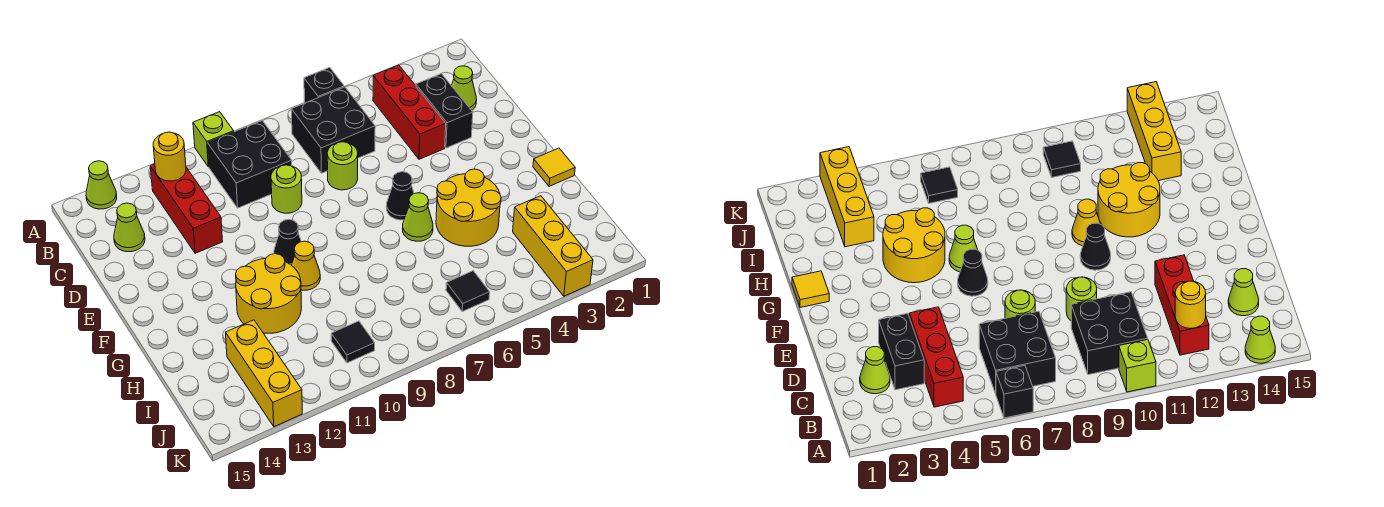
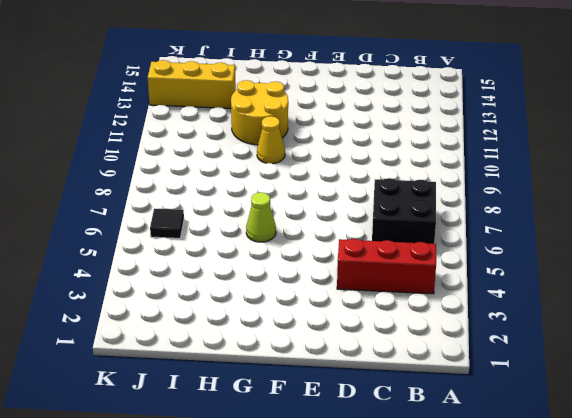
none -> black 1x1 brick [304,68,344,103]
none -> lime 1x1 brick [193,112,234,167]
none -> lime 1x1 cone [86,161,117,209]

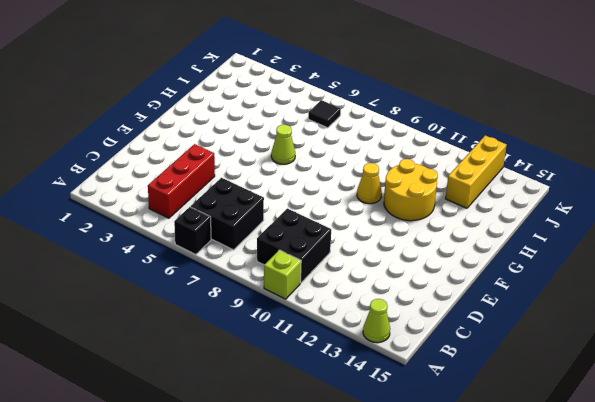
none -> red 1x3 brick [150,164,223,253]
none -> lime 1x1 cone [451,66,477,110]
none -> black 1x2 brick [416,74,473,148]

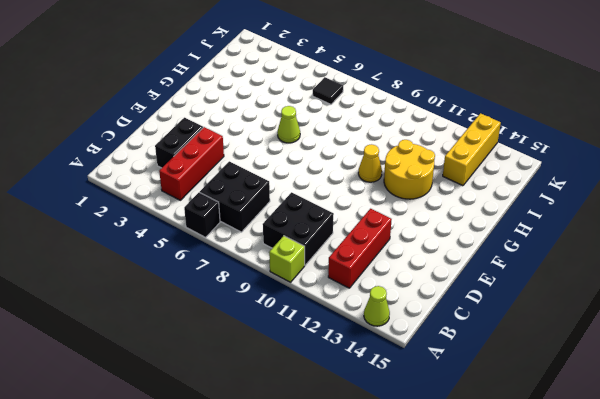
none -> lime 1x1 cone [451,66,477,110]
none -> lime 1x1 cone [114,203,145,252]
none -> lime 1x1 round brick [327,142,358,190]

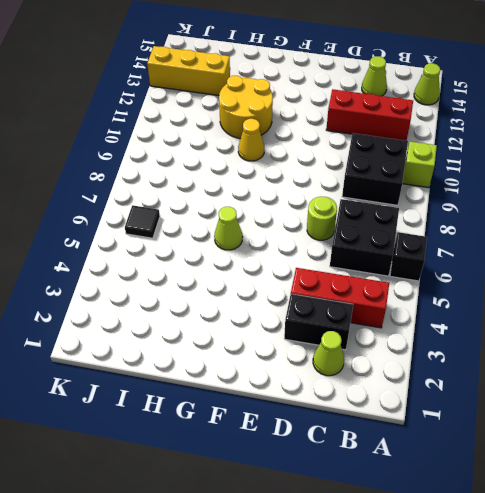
none -> lime 1x1 round brick [271,165,302,213]
none -> black 1x1 cone [386,172,414,220]
none -> black 1x1 cone [274,219,301,265]

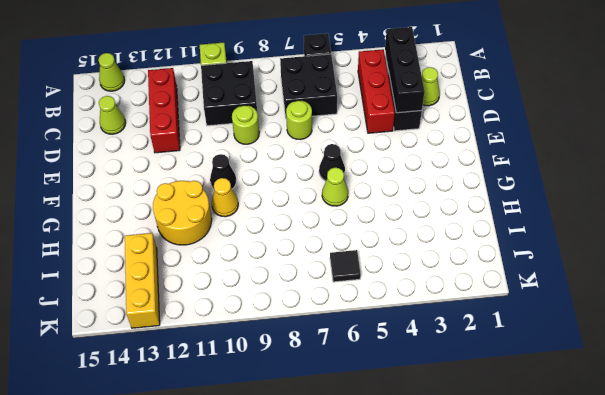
black 1x3 brick [385,27,425,113] -> none
none -> yellow 1x1 tile [533,148,575,186]
none -> yellow 2x2 round brick [436,169,501,246]
none -> yellow 1x3 brick [513,196,593,296]

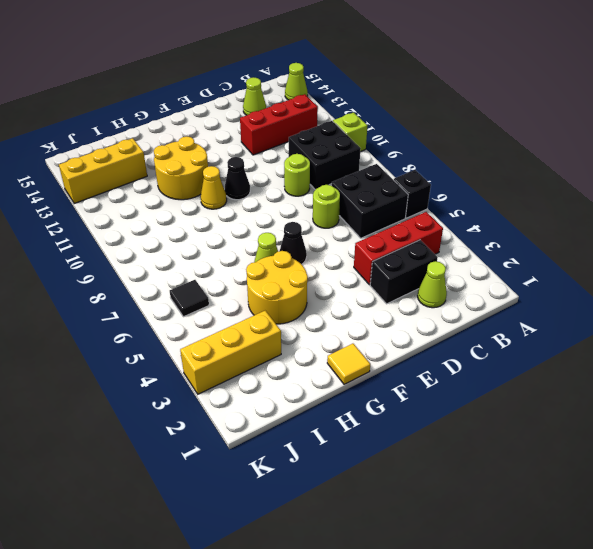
none -> black 1x1 tile [331,321,375,363]
none -> yellow 1x1 round brick [153,132,186,181]

